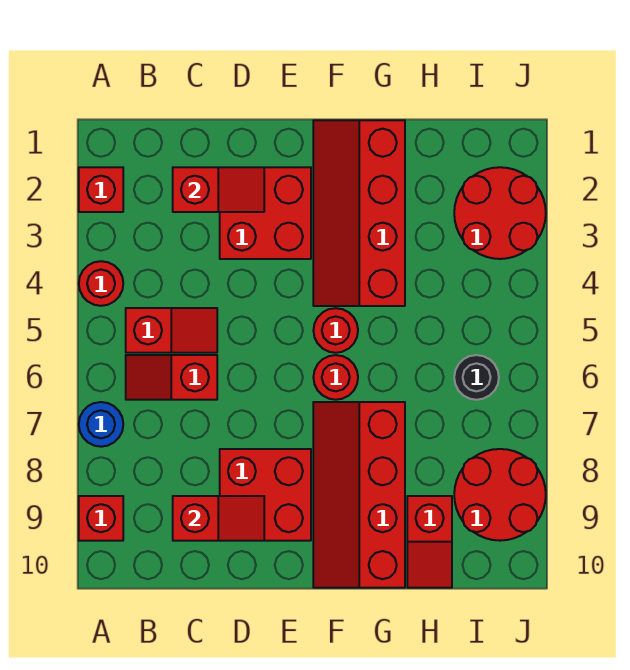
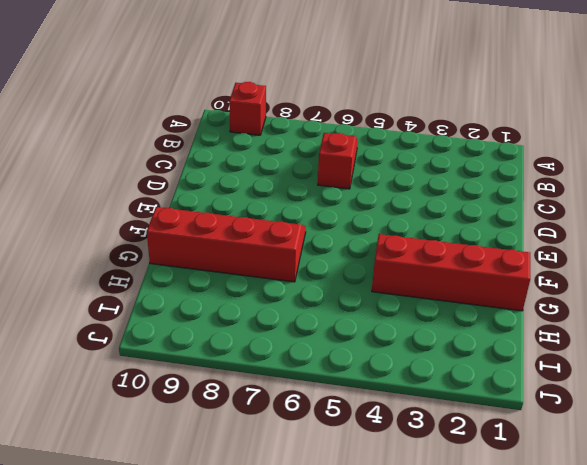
none -> red 1x1 brick [79,167,123,212]
none -> red 1x1 round brick [79,261,123,306]
none -> blue 1x1 round brick [79,402,123,447]

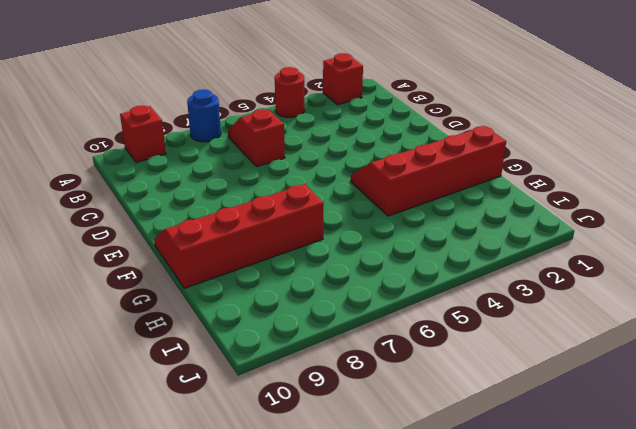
none -> red 1x2 slope [126,308,217,353]
none -> red 2x2 brick [220,167,311,259]
none -> red 2x2 brick [220,449,311,541]

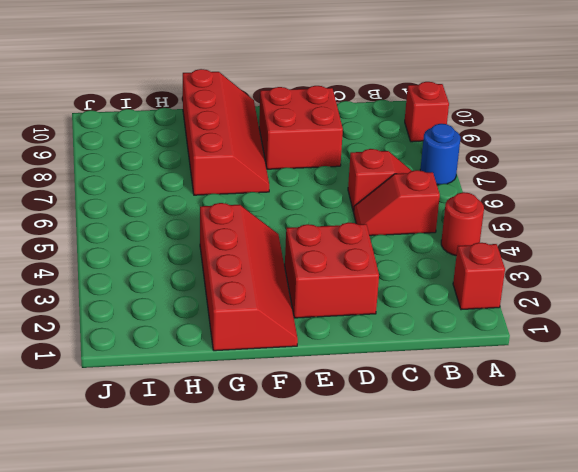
none -> red 1x1 round brick [313,308,358,353]
none -> red 1x1 round brick [313,355,358,400]
none -> red 1x2 slope [407,496,452,588]

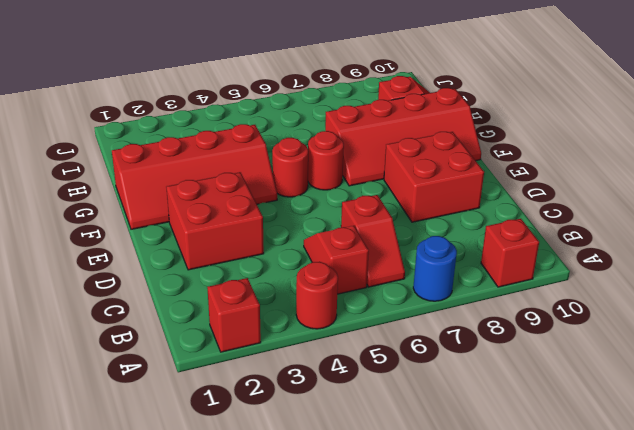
none -> red 2x2 round brick [454,167,546,259]
none -> black 1x1 round brick [454,355,499,400]
none -> red 2x2 round brick [454,449,546,541]

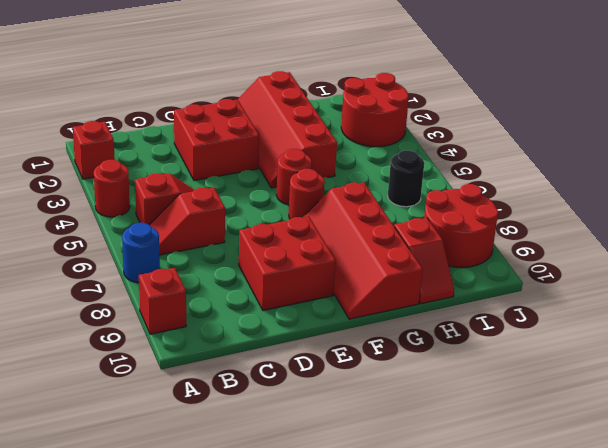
none -> red 1x2 slope [173,167,264,212]
none -> red 1x2 slope [173,496,264,541]

